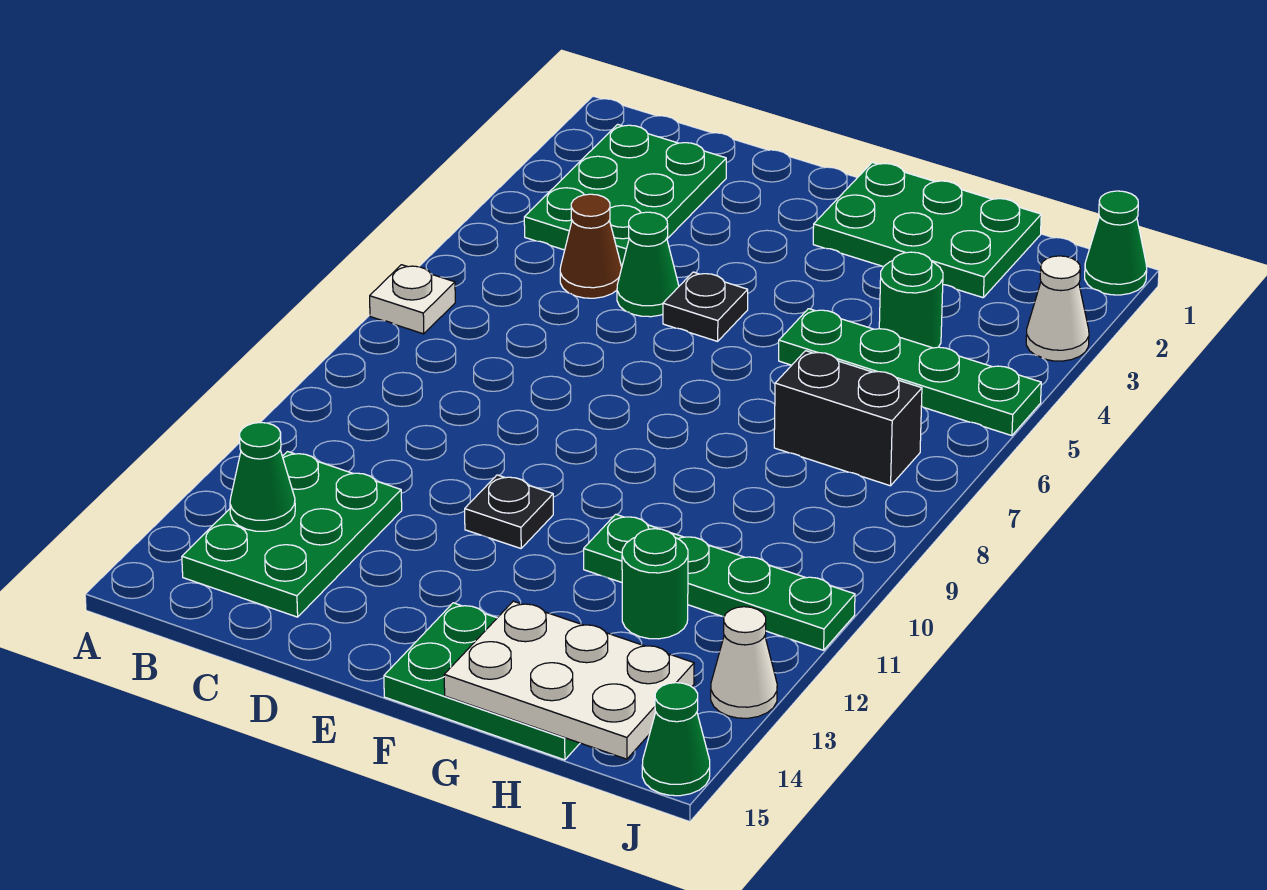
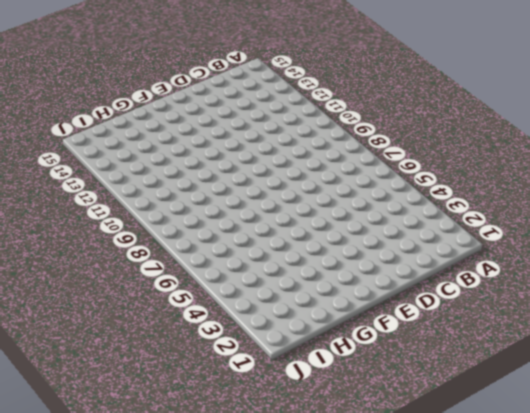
none -> white 1x1 plate [370,265,455,334]
none -> green 2x3 plate [524,124,726,267]
none -> green 2x3 plate [182,452,402,617]

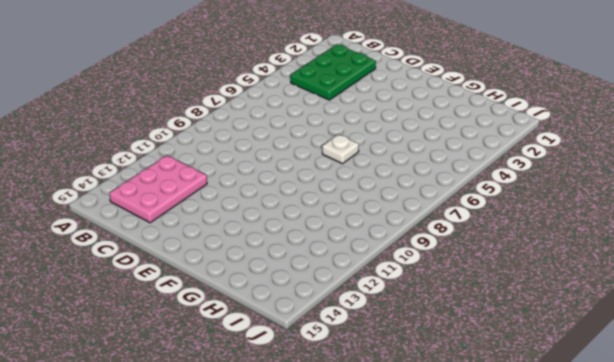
pink 2x3 plate [110,156,207,223] -> green 2x3 plate [182,452,402,617]
white 1x1 plate [322,134,359,164] -> white 1x1 plate moved to [370,265,455,334]
none -> brown 1x1 cone [560,194,622,298]
none -> green 1x1 cone [617,212,679,317]
none -> black 1x1 plate [663,272,748,341]

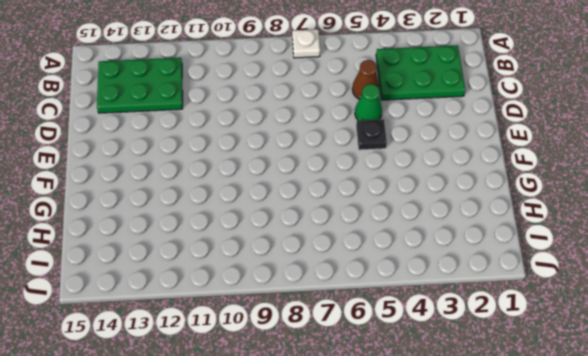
none -> black 1x1 plate [465,475,553,548]
none -> green 2x3 plate [813,162,1041,298]
none -> green 2x3 plate [384,603,580,760]

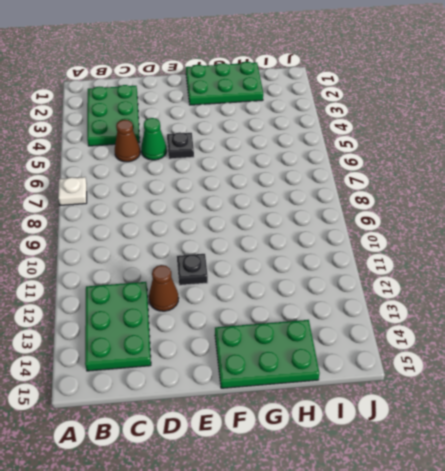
brown 1x1 cone [149,265,179,311] -> none
none -> green 1x4 plate [779,309,1041,436]
none -> green 1x4 plate [584,514,855,650]
none -> green 1x1 round brick [879,252,943,348]

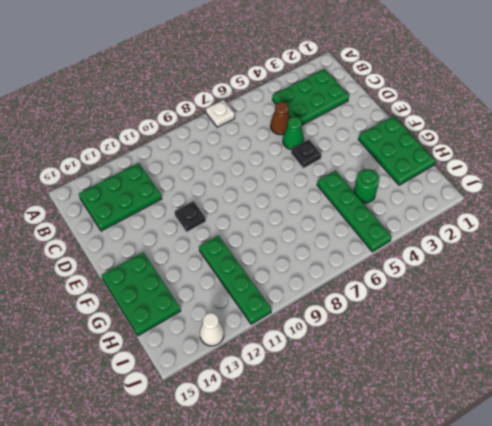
none -> black 1x2 brick [774,351,922,486]
none -> green 1x1 round brick [622,529,688,639]
none -> green 1x1 cone [1085,191,1147,295]

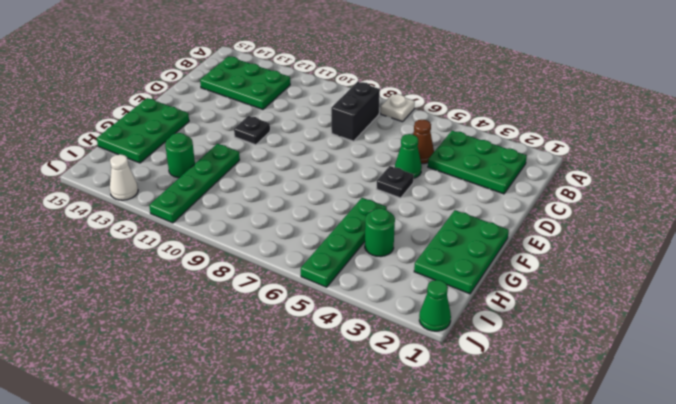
black 1x2 brick [331,82,380,141] -> black 1x2 brick moved to [774,351,922,486]
none -> white 1x1 cone [1026,256,1089,361]
none -> green 1x1 cone [642,683,710,796]
none -> green 1x1 cone [230,422,295,531]

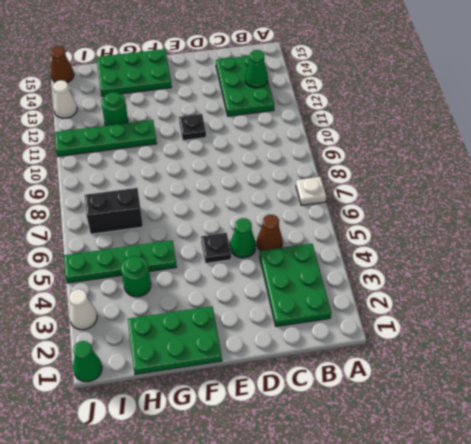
brown 1x1 cone [50,46,74,83] -> green 1x1 cone [642,683,710,796]
none -> white 2x3 plate [444,601,694,759]

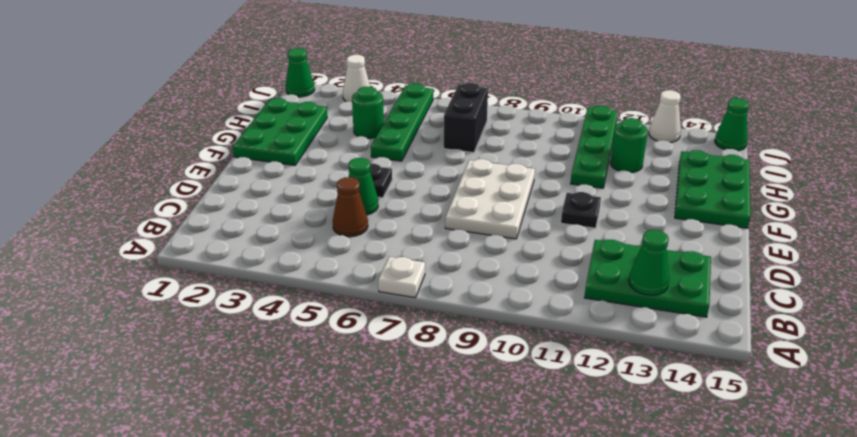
white 2x3 plate [445,159,535,239] -> white 2x3 plate moved to [444,601,694,759]
none -> green 2x3 plate [524,124,726,267]

